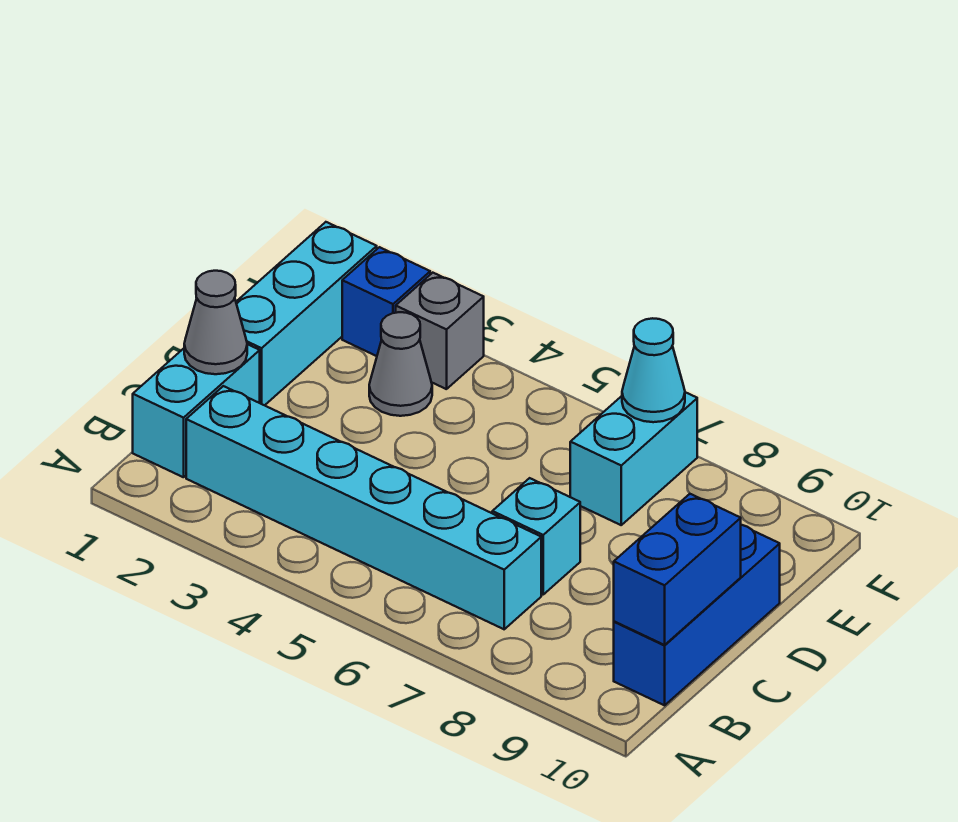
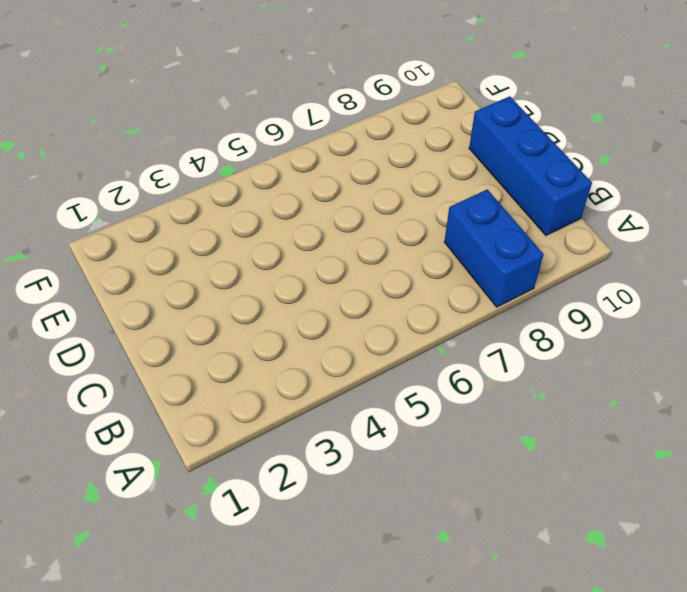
blue 1x2 brick [444,189,544,307] -> blue 1x2 brick moved to [614,494,741,645]
none -> cyan 1x2 brick [133,344,260,477]
none -> cyan 1x6 brick [186,386,541,629]
none -> cyan 1x1 brick [492,478,580,594]

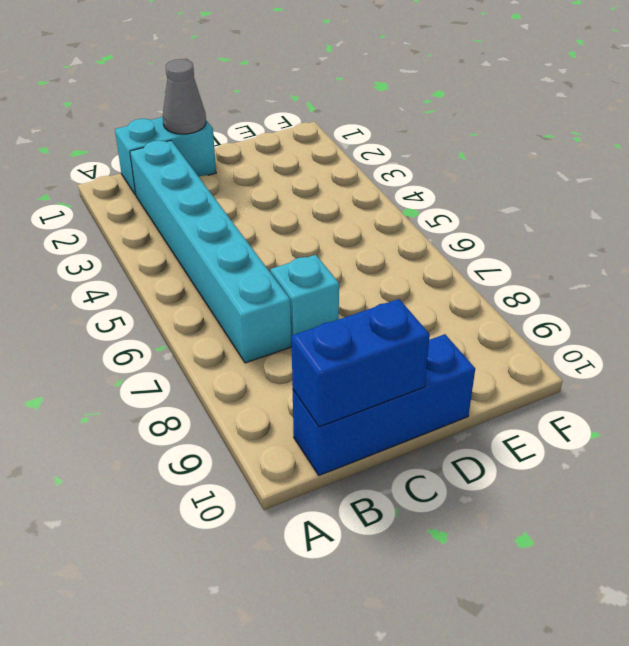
none -> cyan 1x3 brick [236,222,377,405]
none -> grey 1x1 cone [369,312,432,416]
none -> cyan 1x2 brick [570,392,697,525]

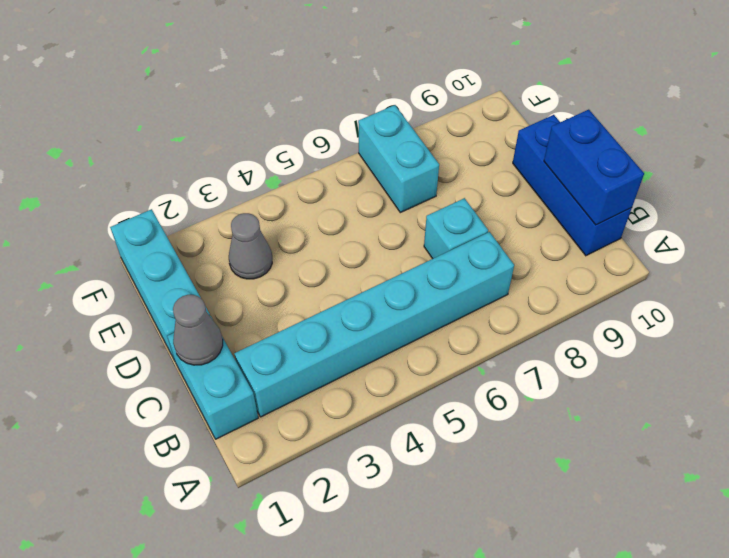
none -> blue 1x1 brick [342,247,430,356]
none -> grey 1x1 brick [396,273,484,389]
none -> cyan 1x1 cone [622,318,685,422]

